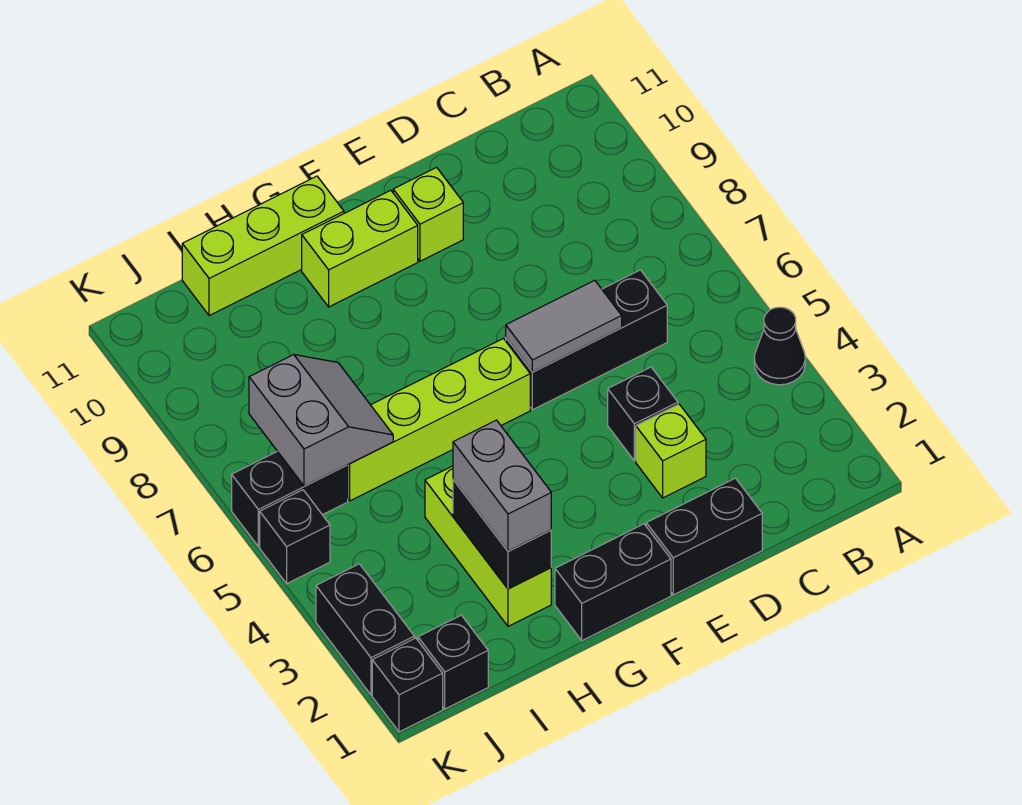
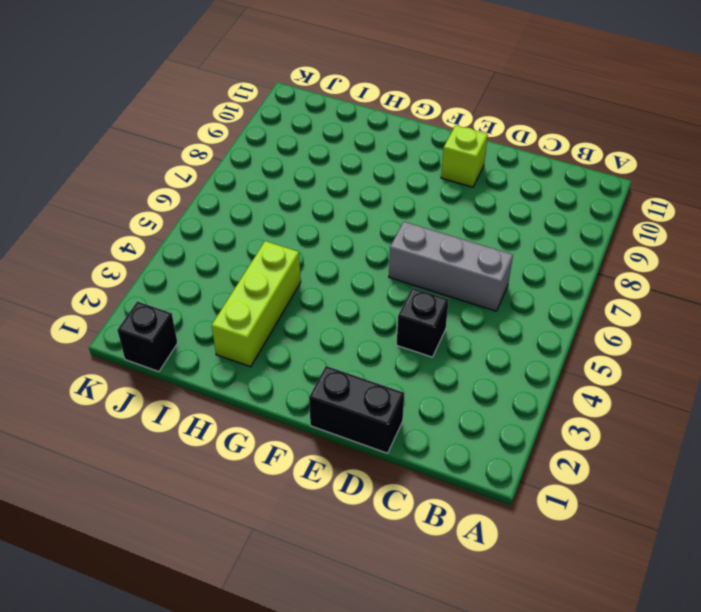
grey 1x3 brick [389,222,513,311] -> black 1x3 brick [506,270,667,410]
none -> black 1x1 cone [754,307,805,385]
none -> lime 1x1 brick [636,404,706,498]
none -> black 1x2 brick [555,524,671,641]

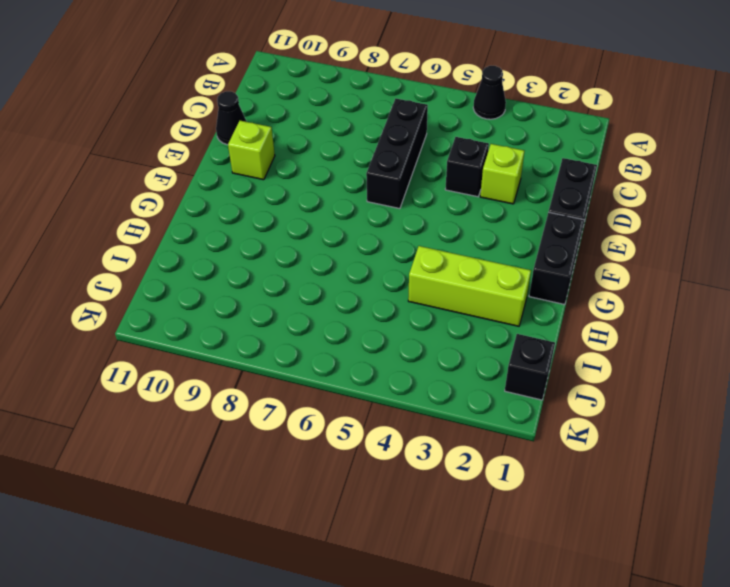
black 1x1 cone [216,91,247,145] -> none
none -> lime 1x4 brick [348,339,530,501]
none -> lime 1x2 brick [302,190,418,307]
none -> lime 1x3 brick [182,176,344,316]

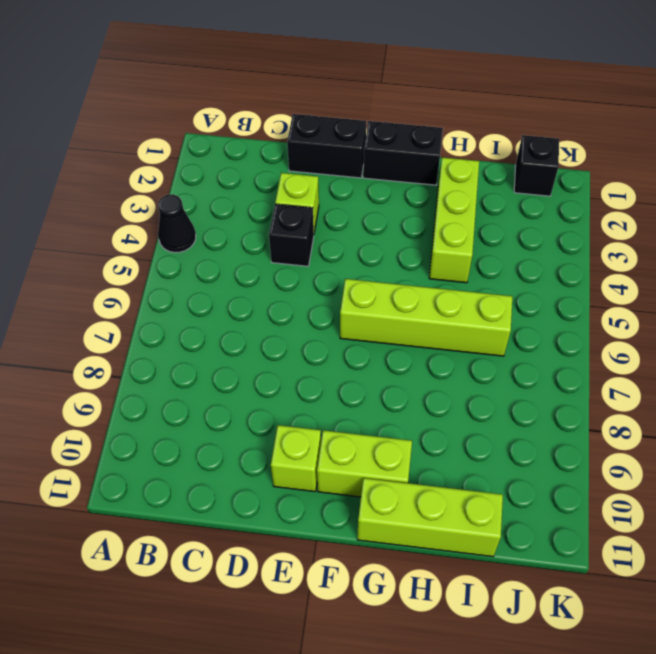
none -> black 1x3 brick [506,270,667,410]
none -> black 1x2 brick [232,451,348,547]
none -> black 1x1 brick [372,638,443,732]

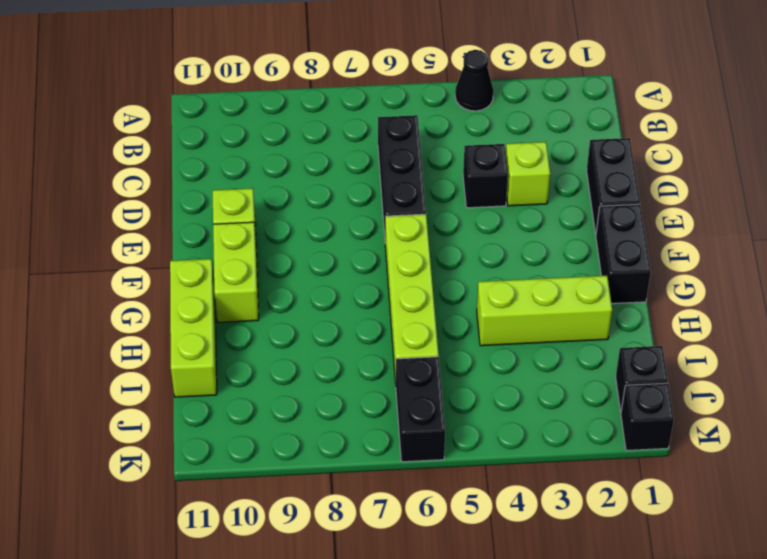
none -> black 1x2 brick [316,564,414,695]
none -> black 1x1 brick [260,490,330,584]
none -> grey 1x2 tile [506,280,622,372]

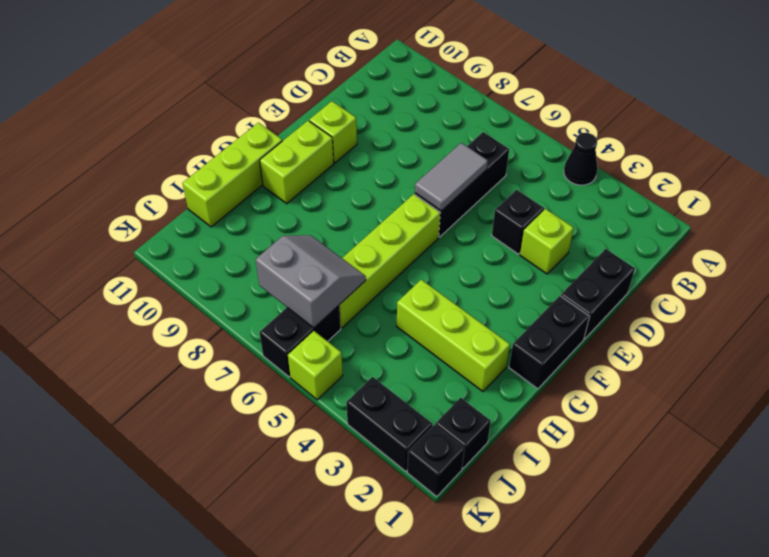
lime 1x1 brick [288,331,343,400] -> black 1x1 brick [260,490,330,584]
none -> black 1x2 brick [453,480,551,589]
none -> grey 1x2 brick [453,420,551,551]

